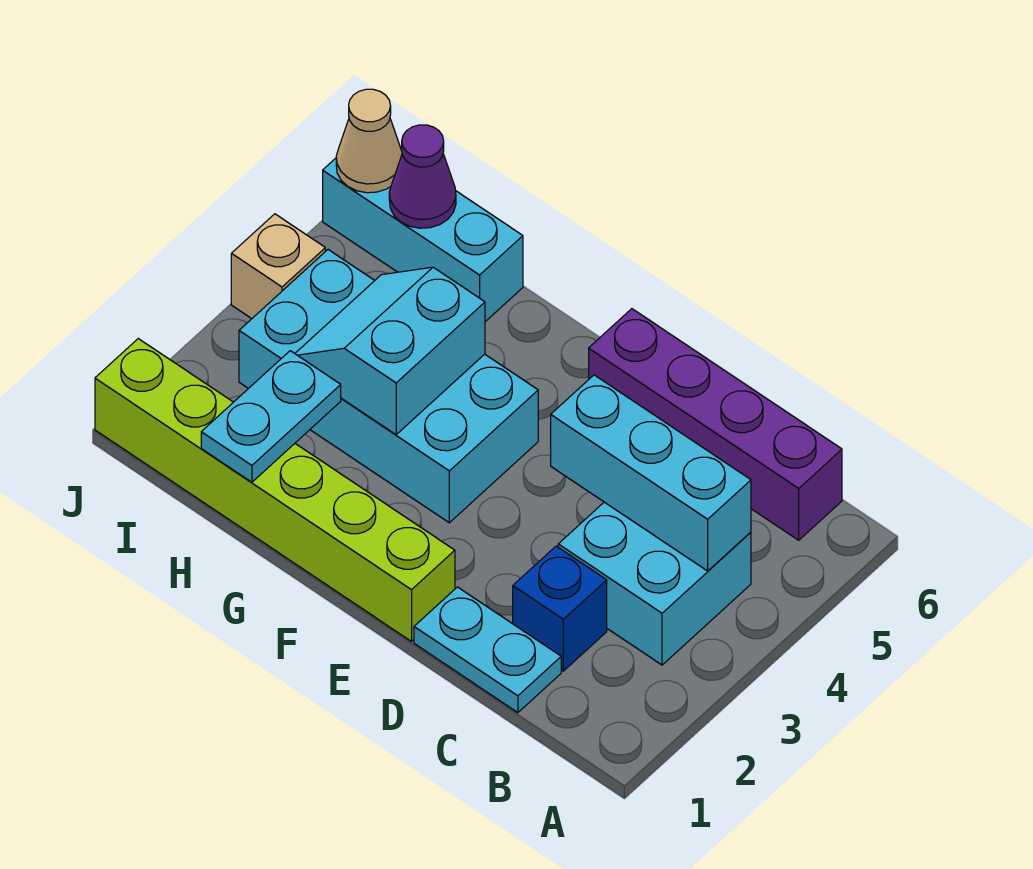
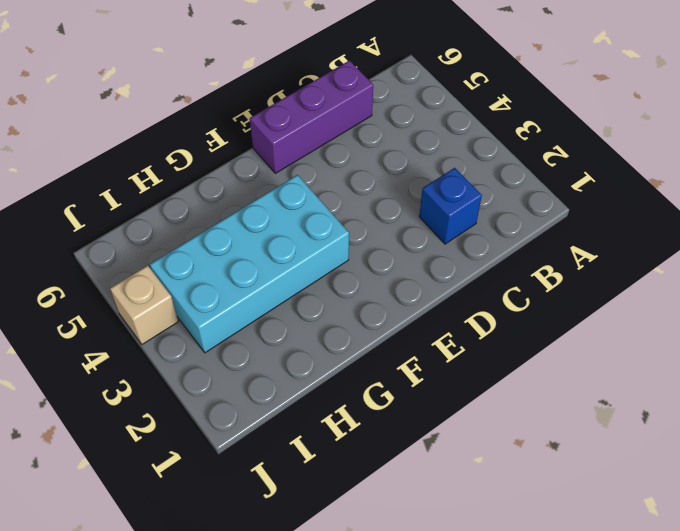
purple 1x3 brick [250,61,373,173] -> purple 1x4 brick [589,309,842,540]
none -> cyan 2x2 brick [558,502,751,665]
none -> cyan 1x2 plate [414,587,561,713]
none -> lime 1x6 brick [95,339,455,641]

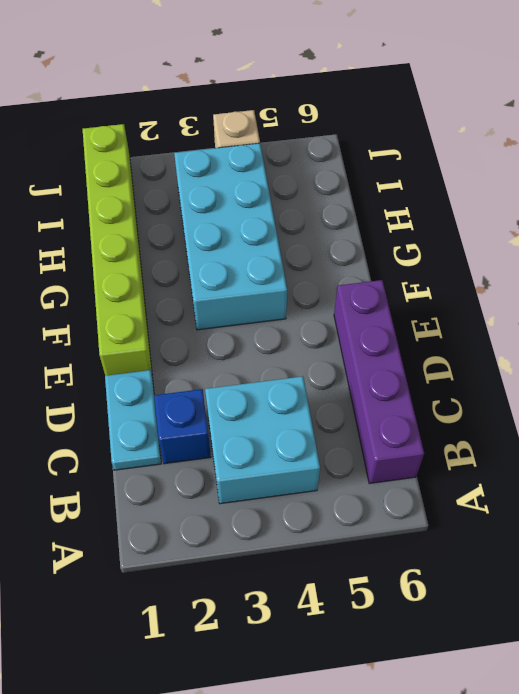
none -> cyan 1x3 brick [323,158,523,322]
none -> cyan 1x3 brick [551,375,751,571]
none -> cyan 2x2 slope [295,267,485,435]

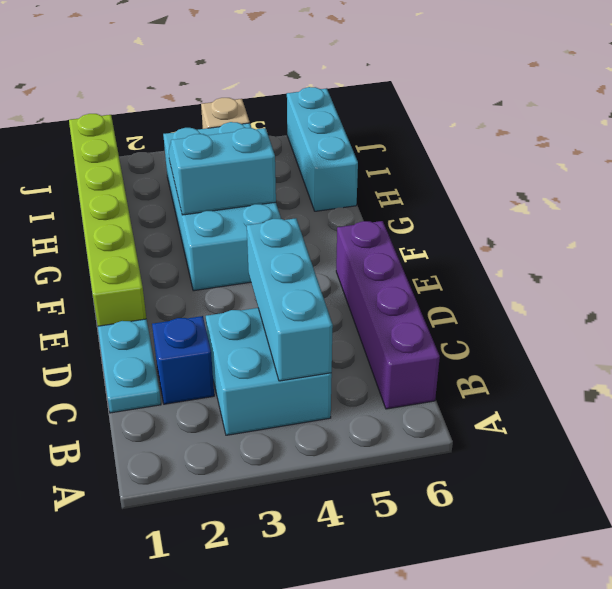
none -> cyan 1x2 plate [201,351,341,482]
none -> purple 1x1 cone [389,125,456,228]
none -> tan 1x1 cone [336,89,402,193]

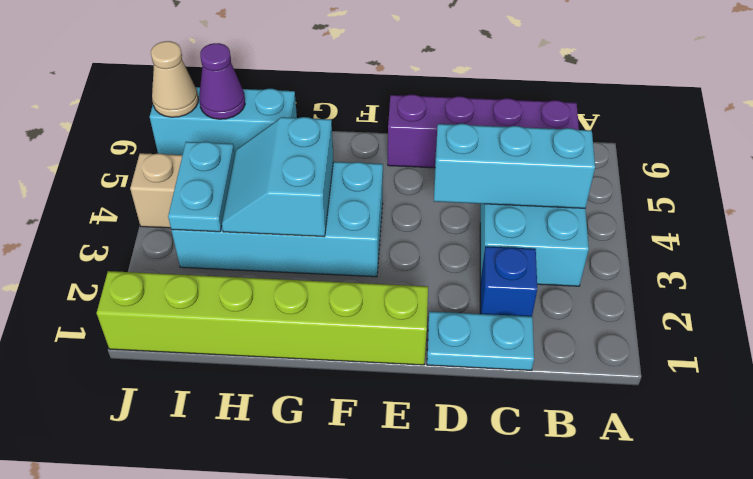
cyan 1x2 plate [168,142,235,232] -> cyan 1x2 plate moved to [201,351,341,482]

